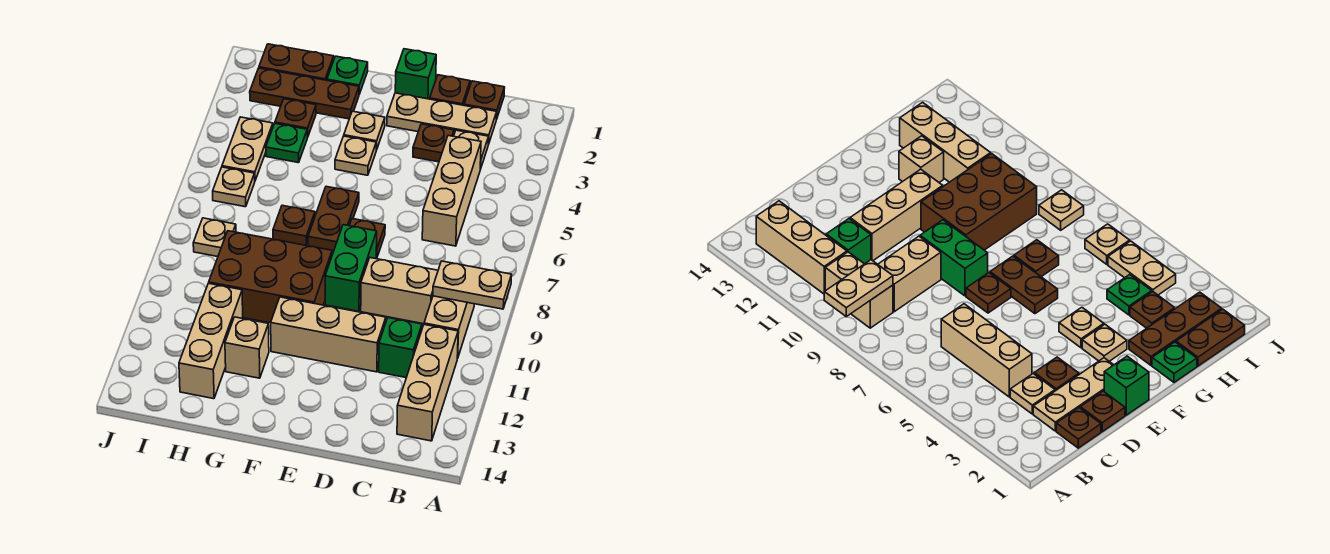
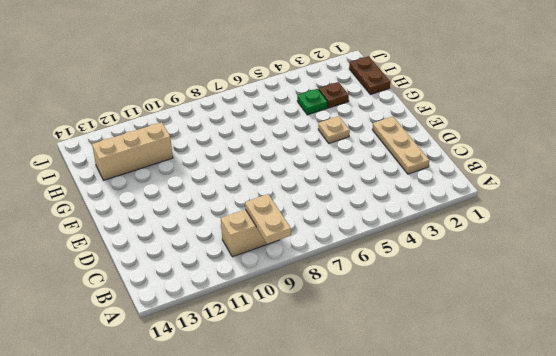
none -> tan 1x3 brick [397,325,458,441]
none -> brown 1x1 plate [464,81,505,119]
none -> tan 1x1 plate [454,130,489,169]
none -> tan 1x3 brick [422,135,481,246]

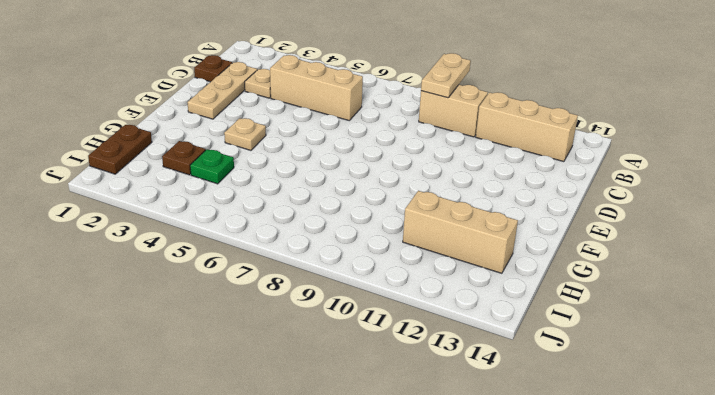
none -> tan 1x2 brick [361,258,438,324]
none -> green 1x1 brick [379,318,422,378]
none -> brown 1x1 plate [430,75,470,105]
none -> brown 1x1 plate [413,124,454,162]

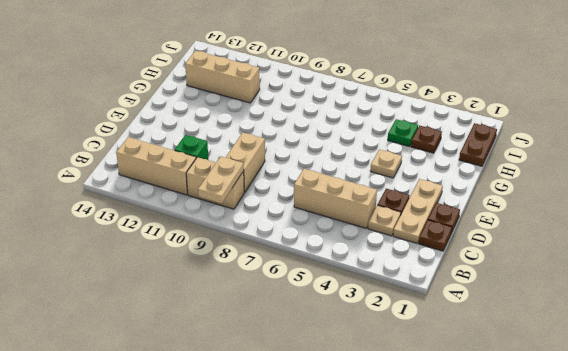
none -> tan 1x3 brick [271,297,386,372]
none -> green 1x1 brick [395,49,436,99]
none -> brown 1x1 plate [349,219,385,258]
none -> green 1x2 brick [325,225,377,311]

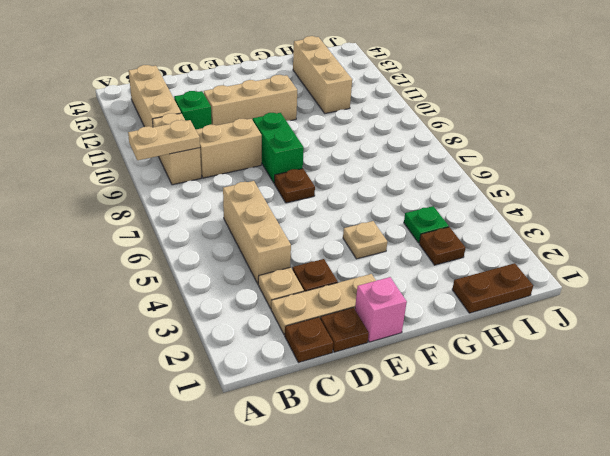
pink 1x1 brick [355,277,407,342] -> green 1x1 brick [395,49,436,99]
none -> tan 1x1 plate [344,111,385,150]
none -> brown 1x2 plate [308,187,359,251]
none -> brown 2x3 brick [209,231,332,323]
none -> green 1x1 plate [327,56,368,94]

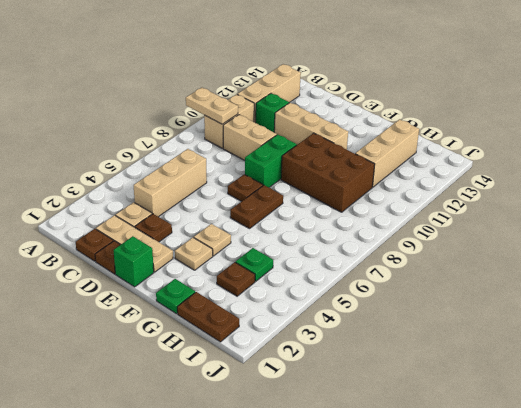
none -> brown 1x3 plate [250,68,359,119]
none -> brown 1x1 plate [273,205,315,245]
none -> tan 1x1 brick [225,317,269,378]
none -> tan 1x2 plate [222,117,273,180]

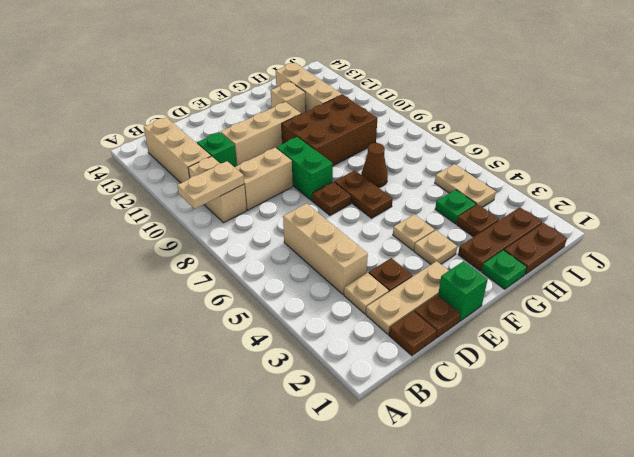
brown 1x1 cone [361,143,388,187] -> brown 1x1 plate [273,205,315,245]
none -> tan 1x1 plate [213,167,255,207]
none -> tan 1x1 plate [193,218,236,257]

